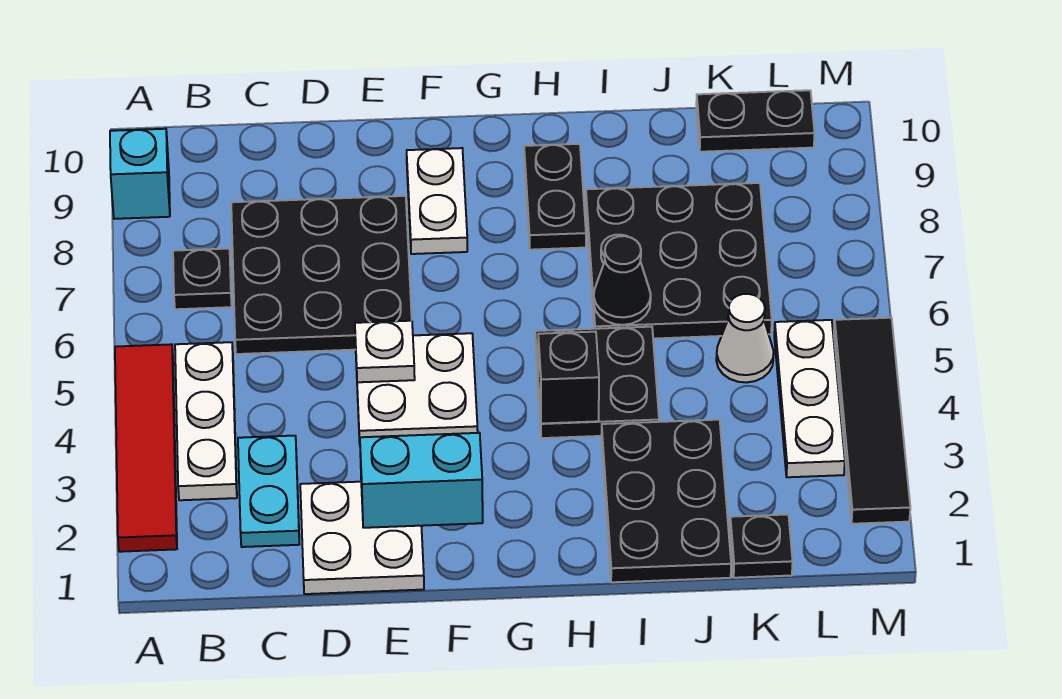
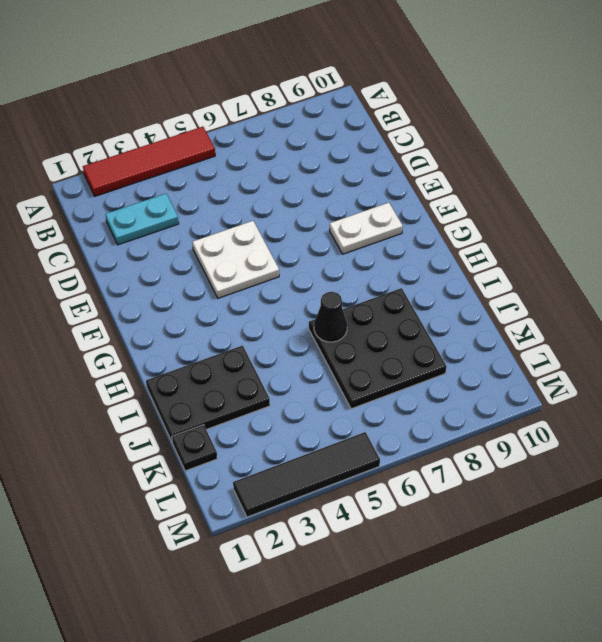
none -> cyan 1x1 brick [110,129,170,219]
none -> white 1x3 plate [175,342,237,500]
none -> black 1x1 plate [173,249,232,309]

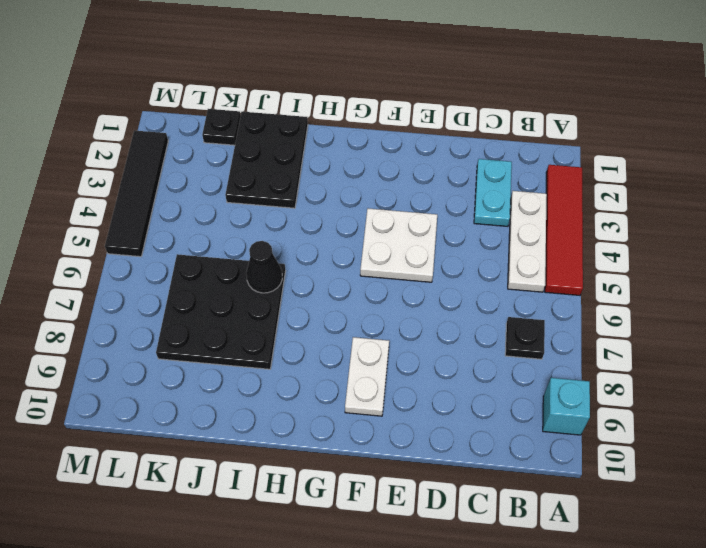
none -> black 3x3 plate [231,196,412,354]
none -> white 2x2 plate [300,482,424,594]
none -> black 2x2 plate [535,327,659,438]

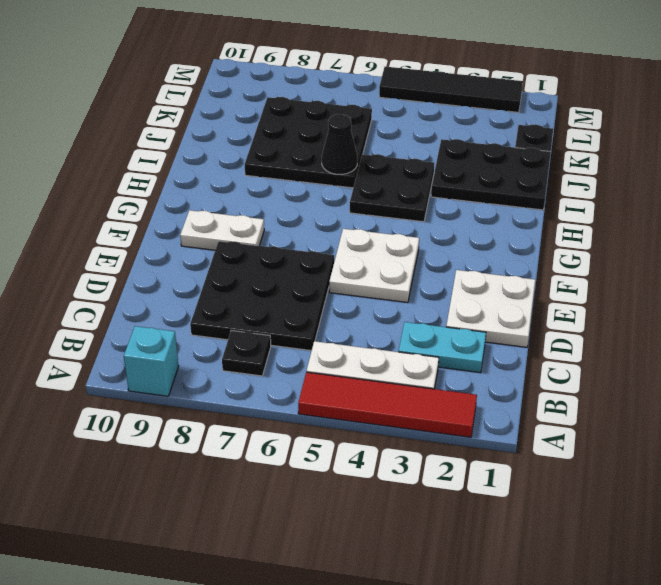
none -> black 1x2 plate [524,144,586,250]
none -> white 1x1 cone [716,294,774,383]
none -> black 1x2 plate [696,90,815,152]

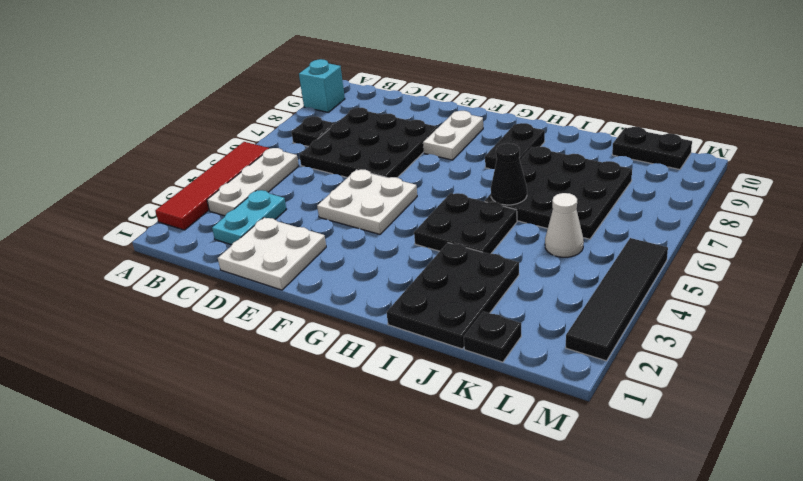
none -> white 1x3 plate [774,320,845,477]
none -> cyan 1x2 brick [360,433,483,528]
none -> white 1x1 plate [355,321,415,382]

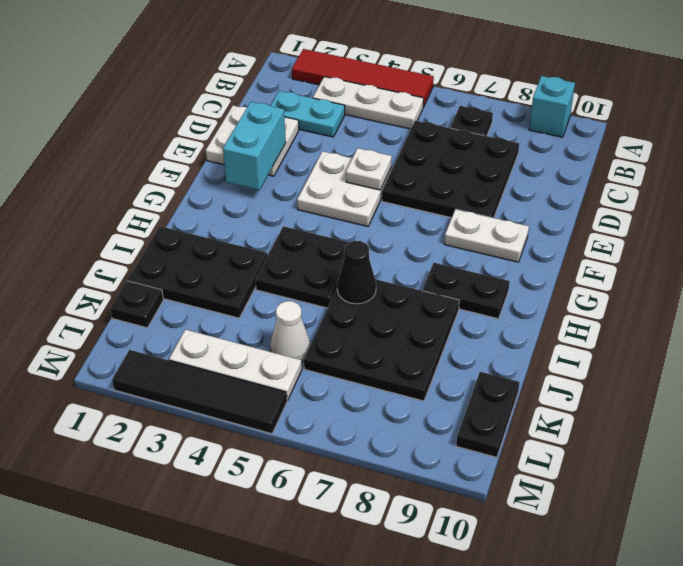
none -> black 1x1 brick [538,332,599,424]

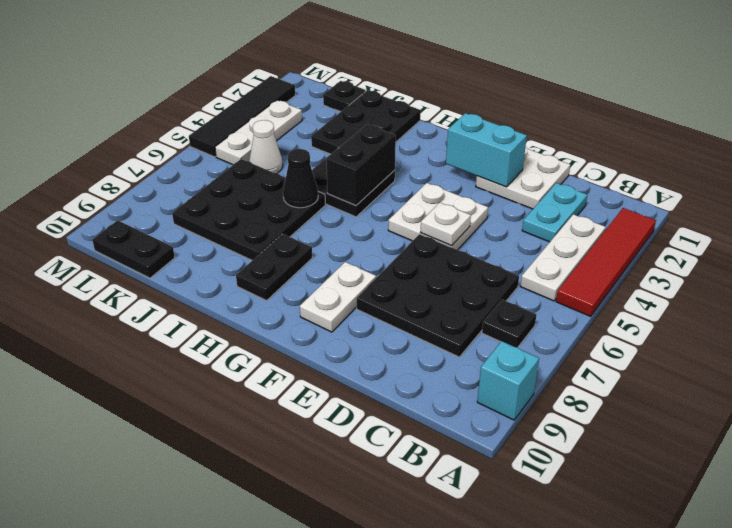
black 1x2 brick [326,124,396,206] -> black 1x1 brick [538,332,599,424]

